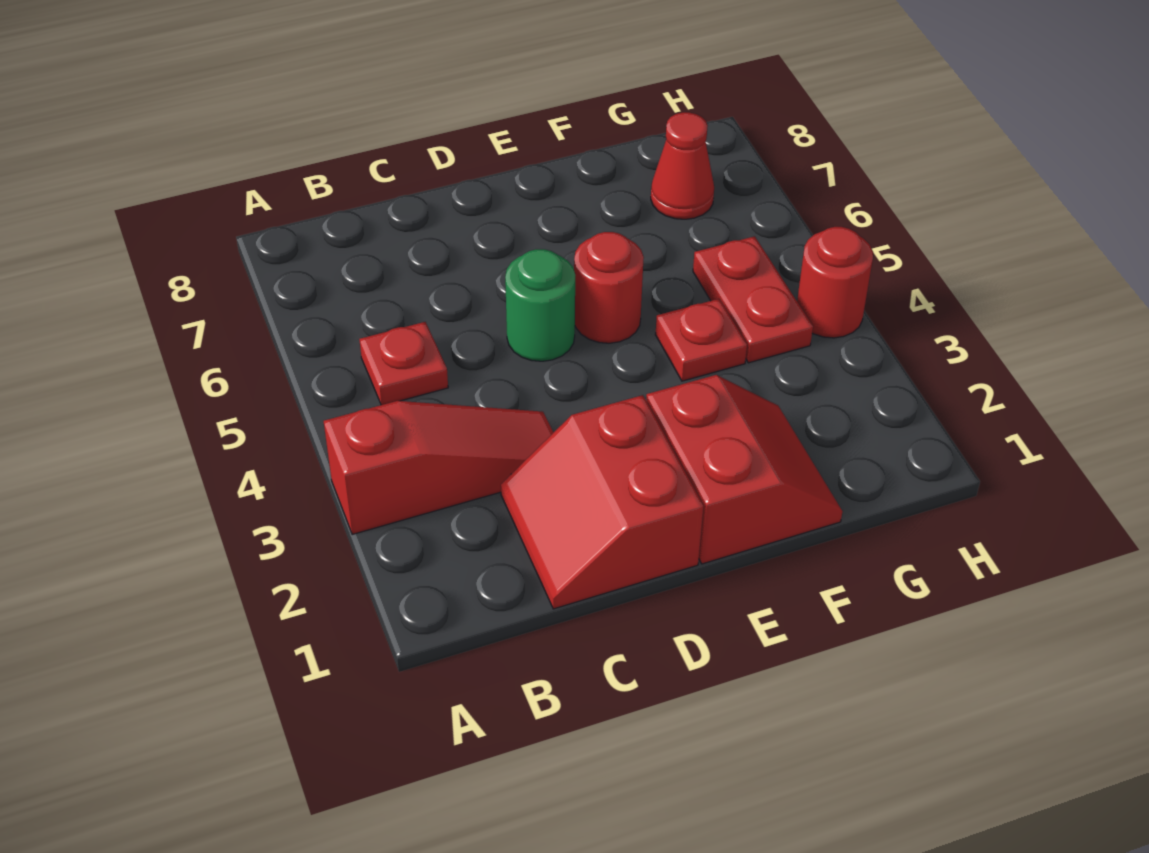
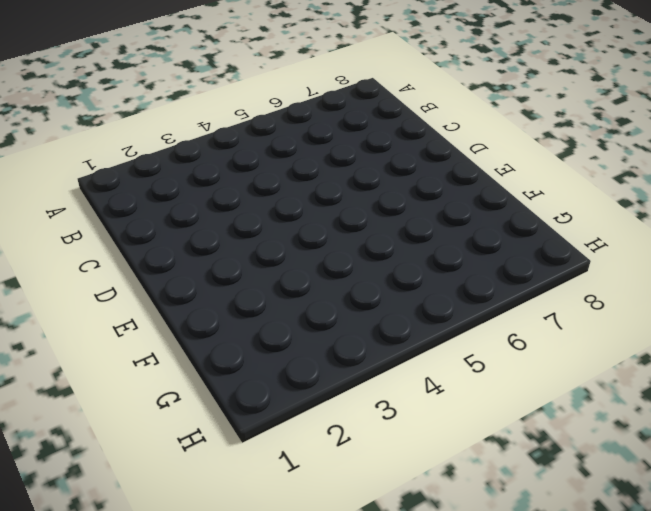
none -> red 1x3 slope [324,401,554,535]
none -> red 1x1 plate [359,322,448,405]

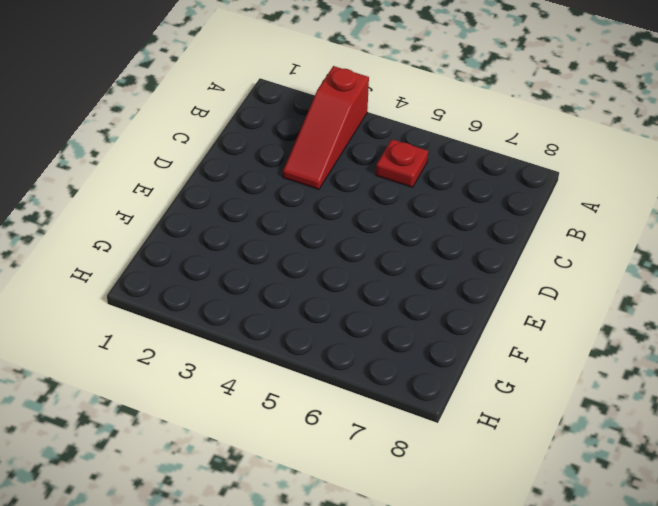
none -> red 2x2 slope [501,395,704,609]
none -> green 1x1 round brick [505,249,575,361]

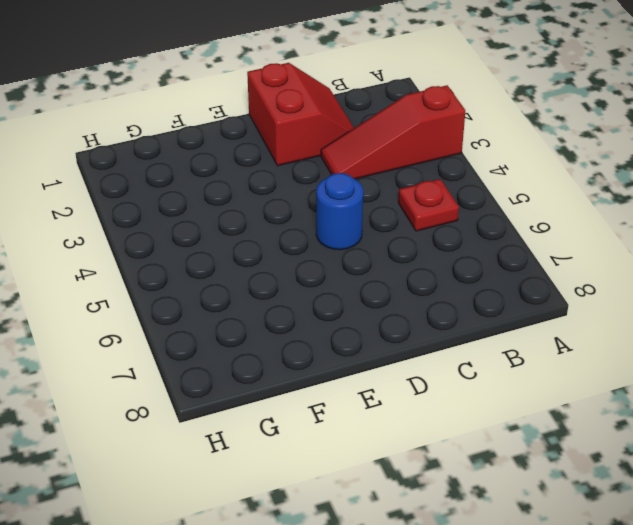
blue 1x1 round brick [316,173,363,250] -> green 1x1 round brick [505,249,575,361]
none -> red 2x2 slope [646,375,843,564]
none -> red 1x1 round brick [574,232,644,343]

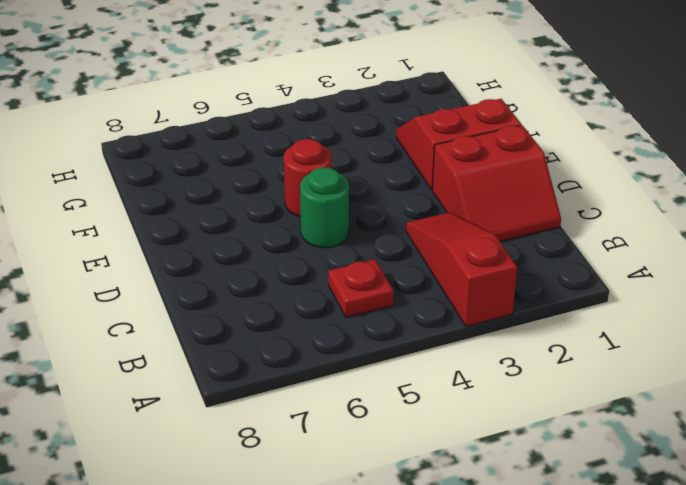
none -> red 1x1 plate [655,299,747,381]
none -> red 1x2 plate [693,236,813,363]

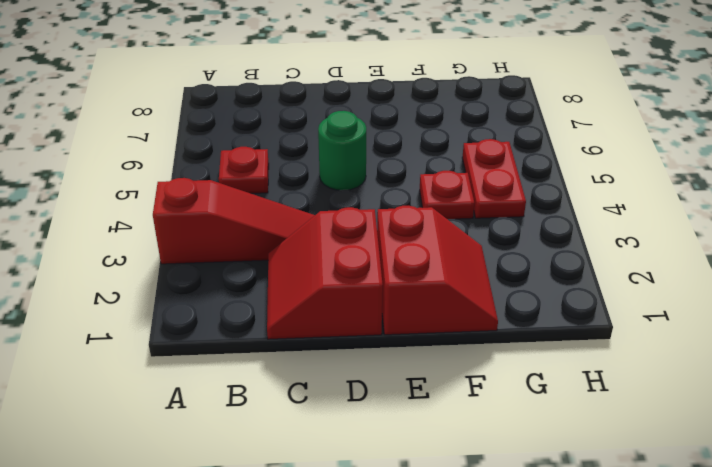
none -> red 1x1 round brick [574,232,644,343]
none -> red 1x1 cone [651,112,714,219]

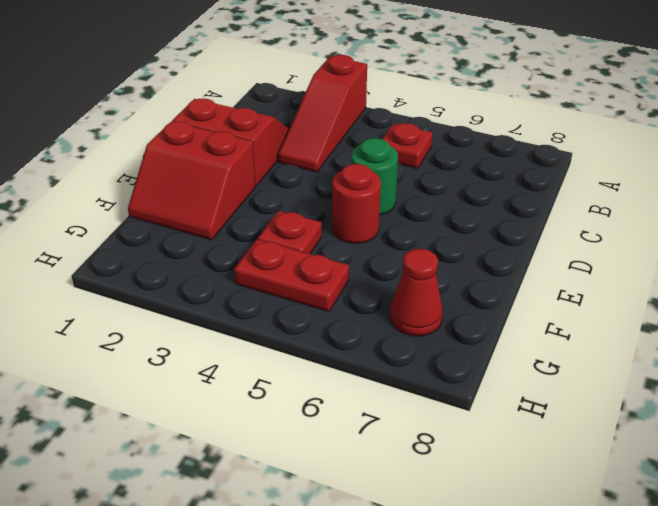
none -> red 1x1 round brick [797,227,873,338]

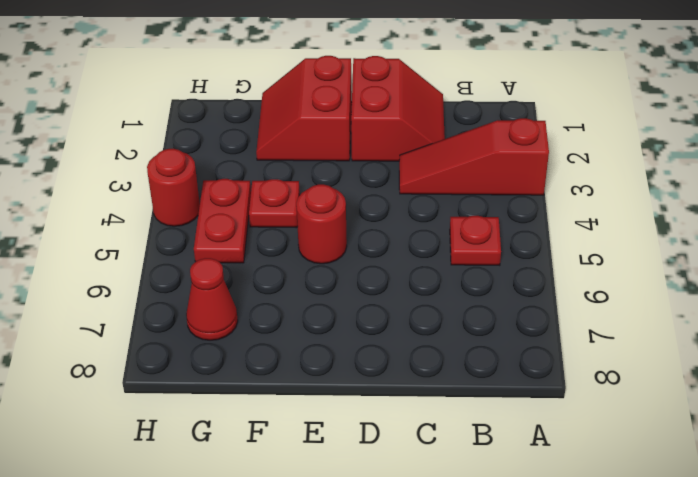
none -> green 1x1 round brick [505,249,575,361]

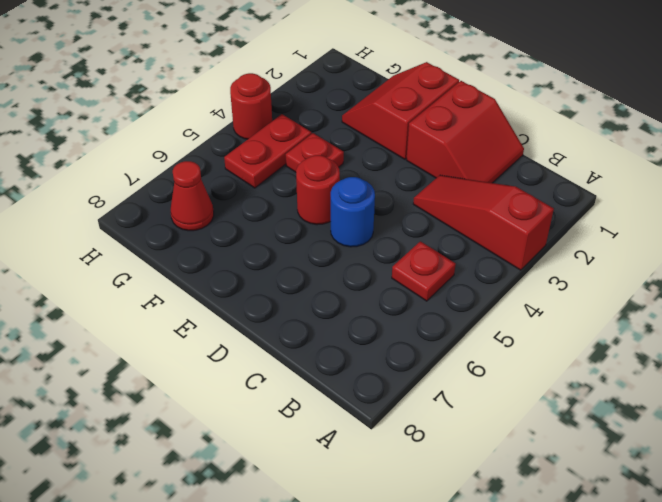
blue 1x1 round brick [331,177,375,247] -> green 1x1 round brick [505,249,575,361]

